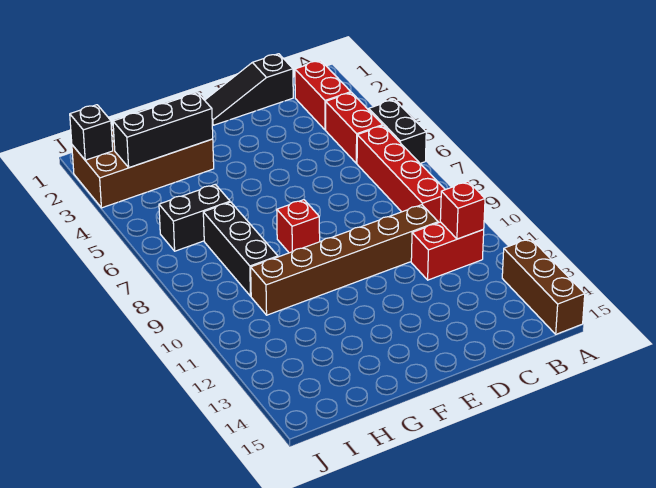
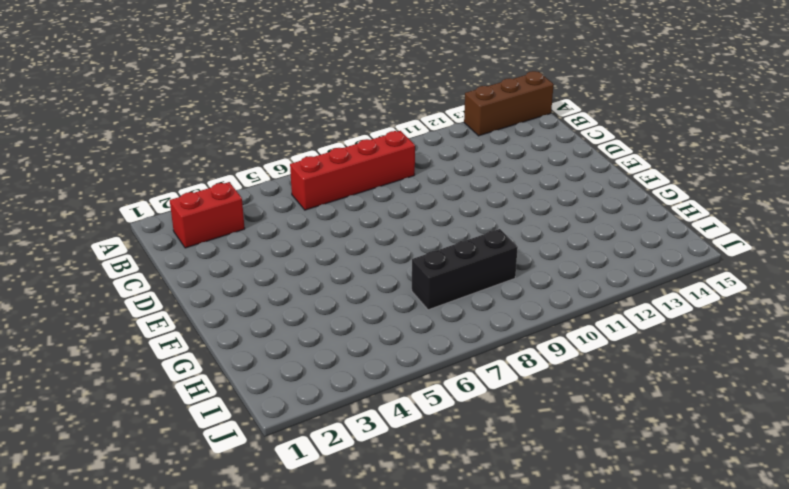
none -> black 1x2 brick [369,100,426,163]
none -> red 1x2 brick [326,93,383,163]
none -> red 1x2 brick [411,222,484,280]

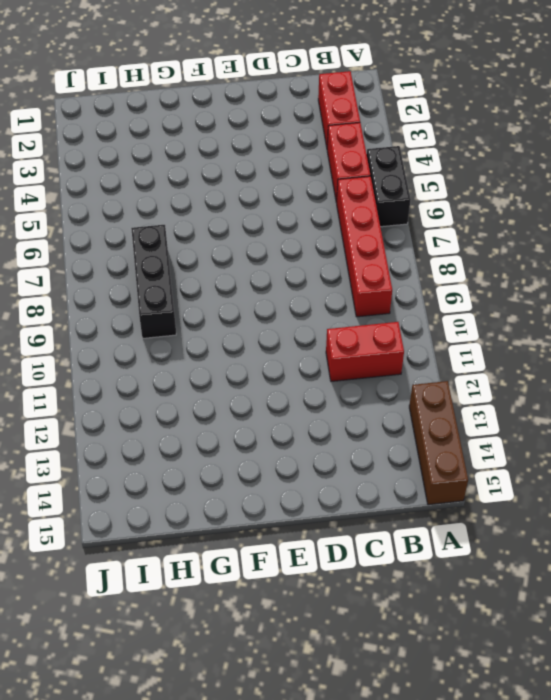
none -> black 1x3 slope [205,54,293,125]
none -> brown 1x6 brick [251,205,438,315]
none -> red 1x1 brick [277,200,320,253]

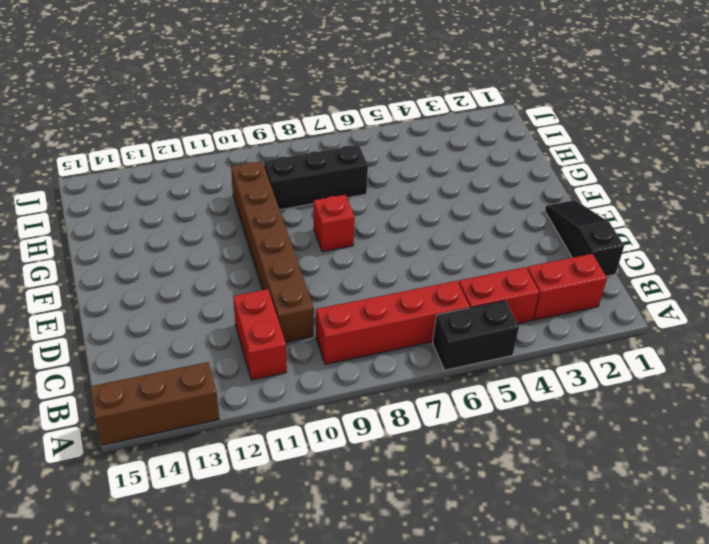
none -> brown 2x4 brick [72,129,214,208]
none -> black 1x2 brick [159,184,230,251]
none -> red 1x1 brick [440,182,485,239]

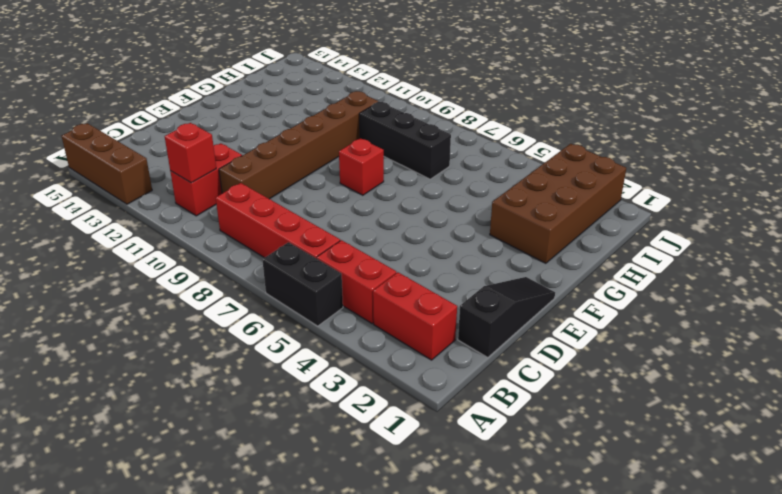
none -> black 1x2 brick [159,184,230,251]
none -> black 1x3 brick [113,93,213,168]
none -> black 1x1 brick [70,105,113,160]

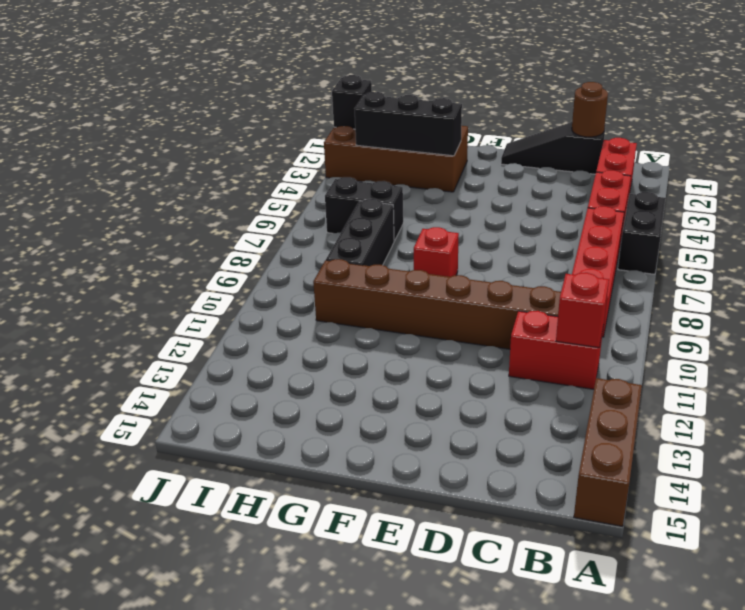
brown 1x1 round brick [572,82,608,137] -> none

